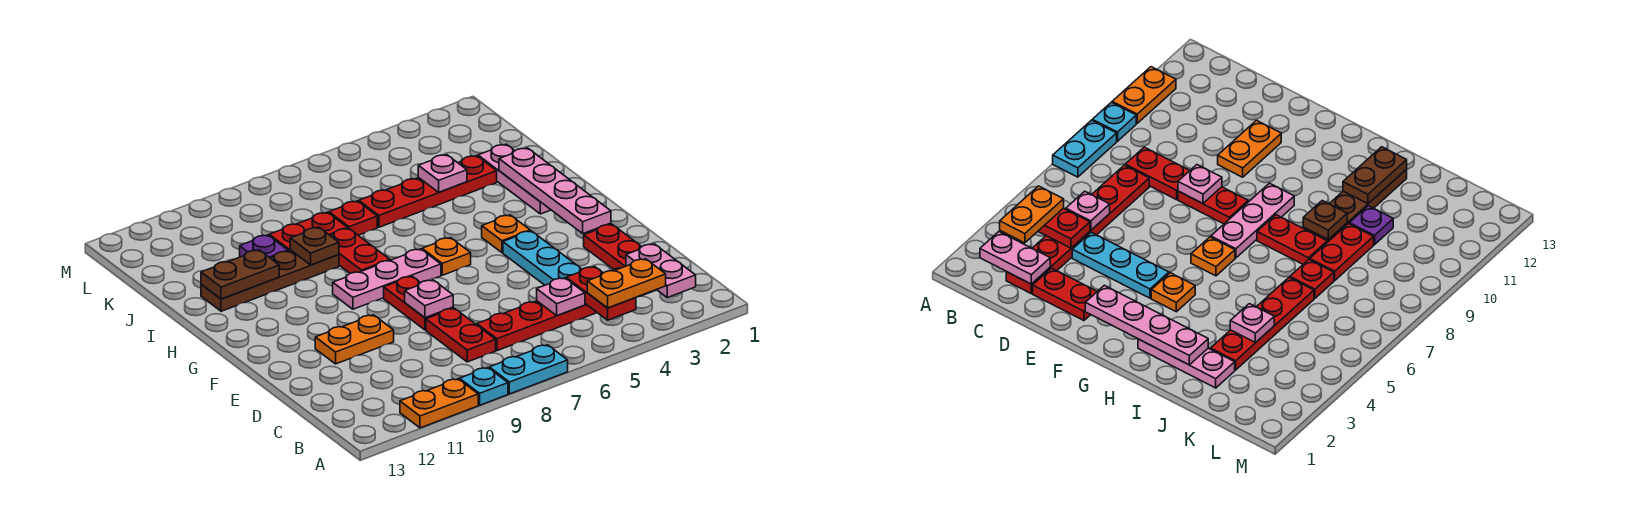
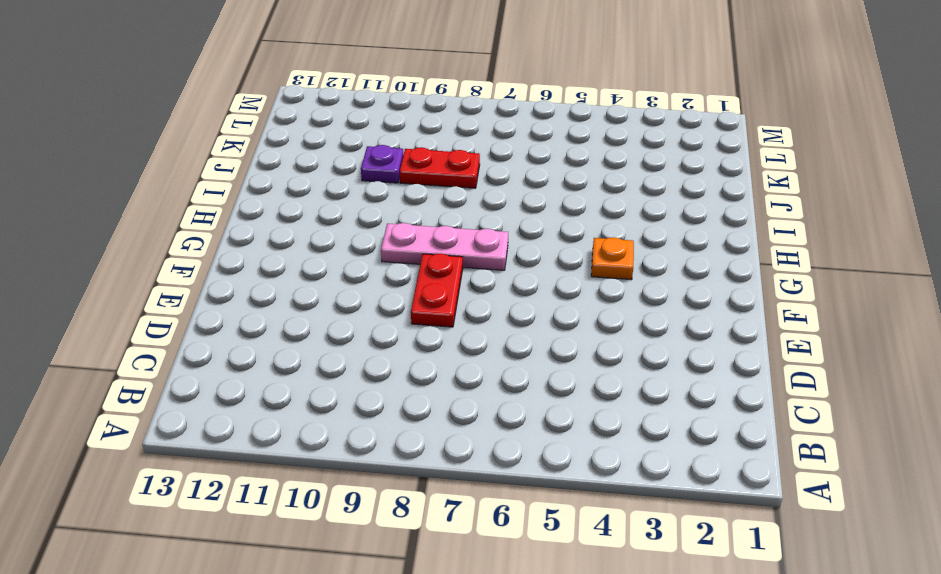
none -> cyan 1x2 plate [489,345,568,394]
none -> cyan 1x1 plate [460,368,508,405]
none -> orange 1x2 plate [400,379,478,428]

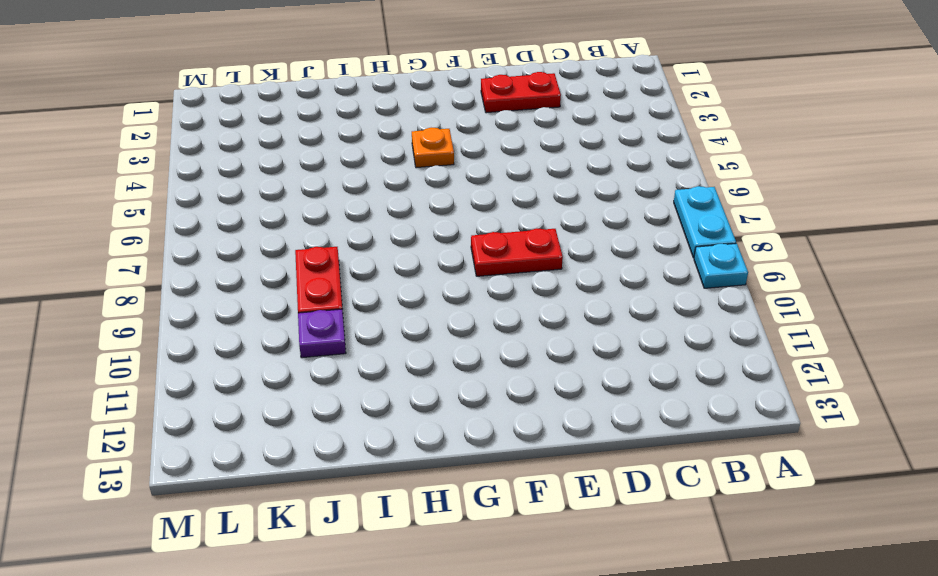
none -> orange 1x2 plate [400,379,478,428]
none -> red 1x6 plate [477,268,656,351]
none -> red 1x2 plate [426,308,496,362]

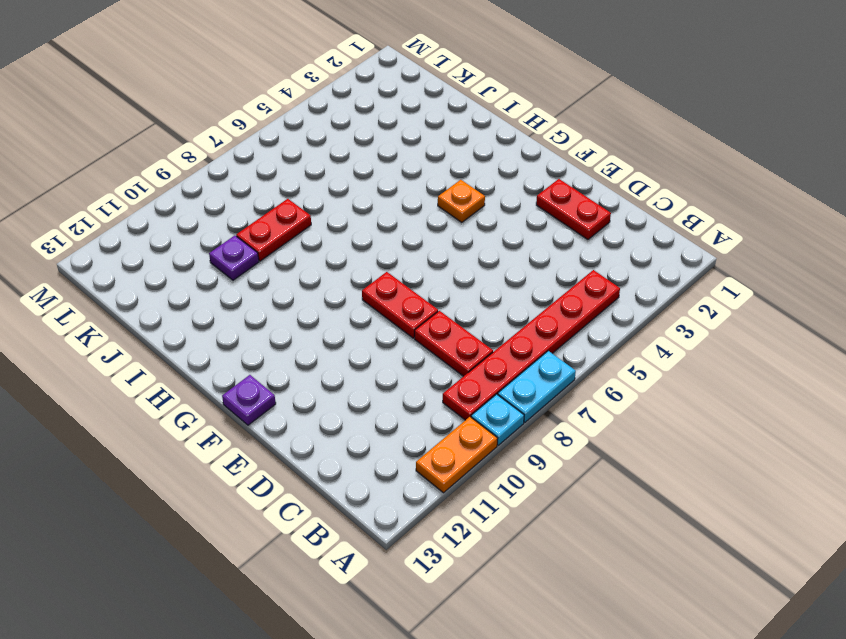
red 1x6 plate [443,270,620,420] -> red 1x6 plate moved to [477,268,656,351]
purple 1x1 plate [222,375,276,425] -> none
none -> cyan 1x3 plate [503,231,582,285]
none -> orange 1x2 plate [315,315,394,364]
none -> orange 1x1 plate [422,238,471,275]

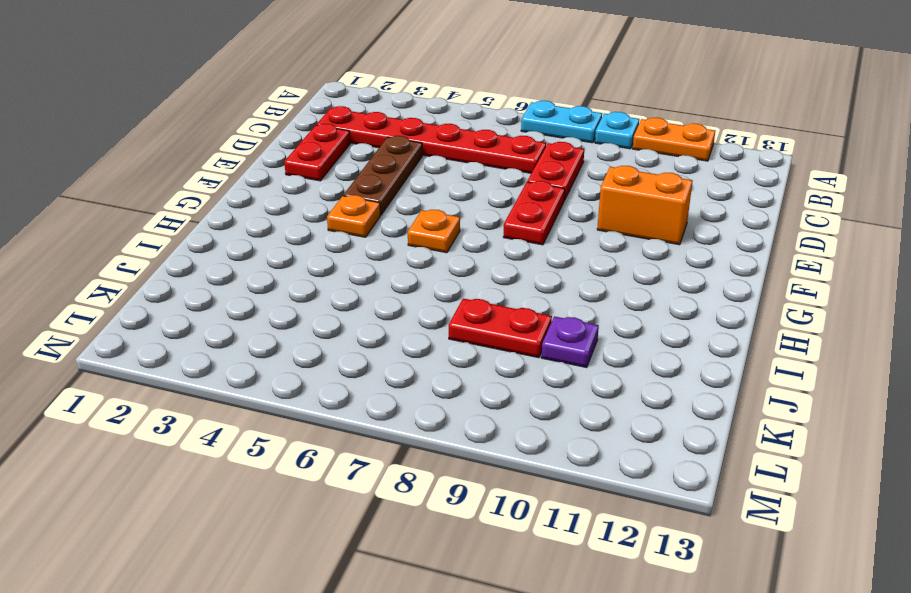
brown 1x3 plate [343,136,422,215] -> cyan 1x3 plate [503,231,582,285]
orange 1x2 brick [597,166,693,245] -> orange 1x2 plate [315,315,394,364]
none -> pink 1x3 plate [333,249,441,309]
none -> pink 1x3 plate [478,144,551,214]
none -> red 1x2 plate [330,228,390,273]

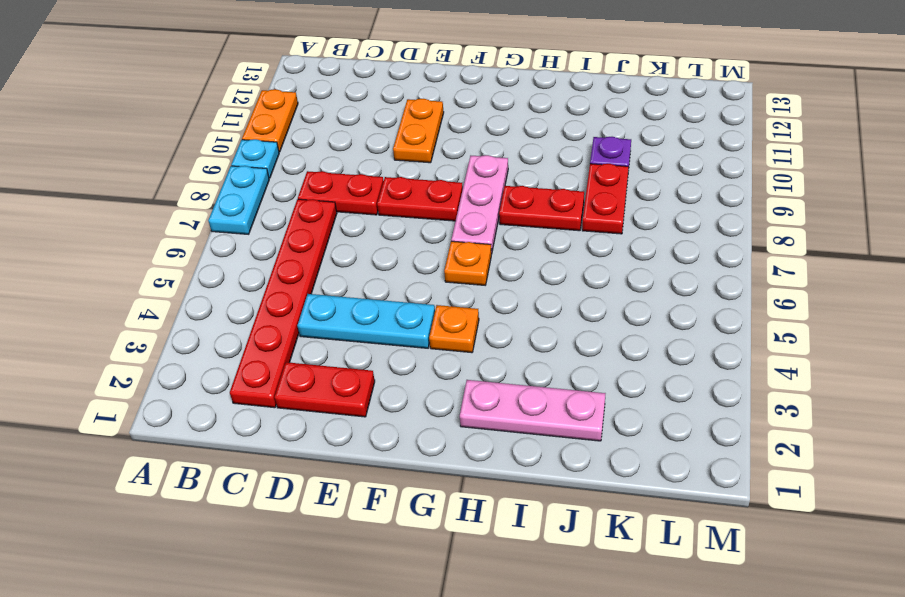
none -> brown 1x4 plate [201,250,339,311]
none -> red 1x4 plate [359,156,497,227]
none -> red 1x1 plate [329,201,377,235]

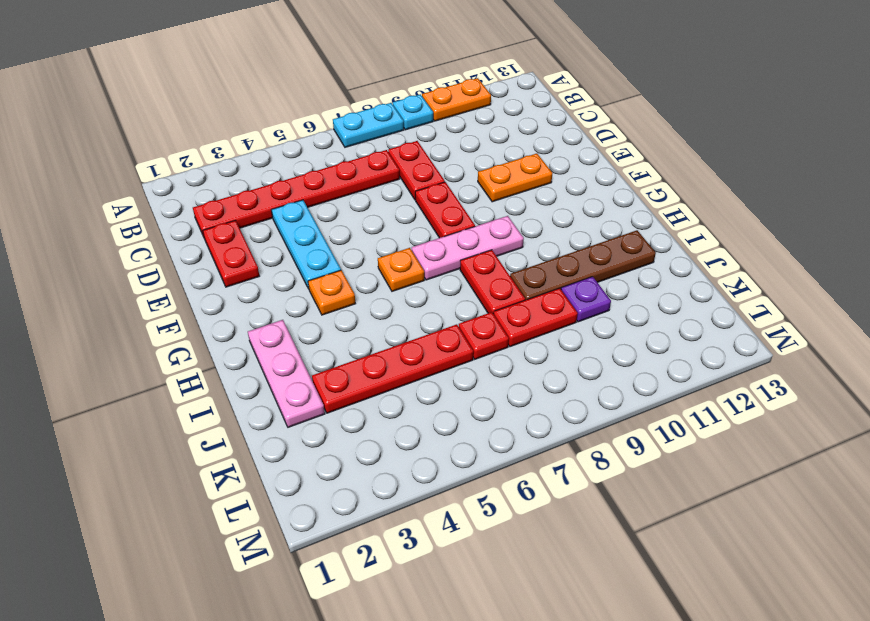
none -> pink 1x2 plate [626,244,696,298]
none -> red 1x2 plate [566,267,636,320]
none -> pink 1x1 plate [537,278,585,316]

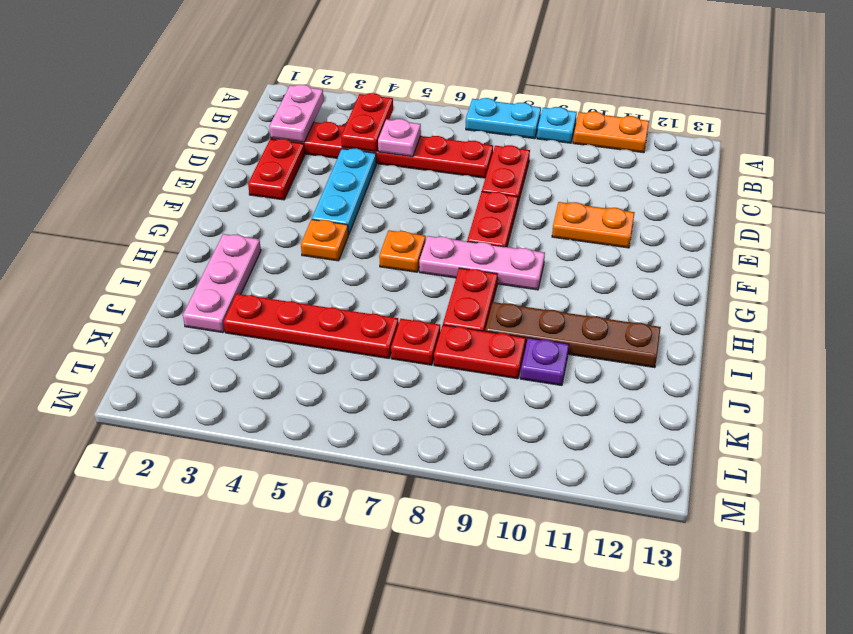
none -> pink 1x1 plate [405,280,453,318]
none -> pink 1x4 plate [499,148,611,233]
none -> brown 1x1 plate [290,227,339,265]

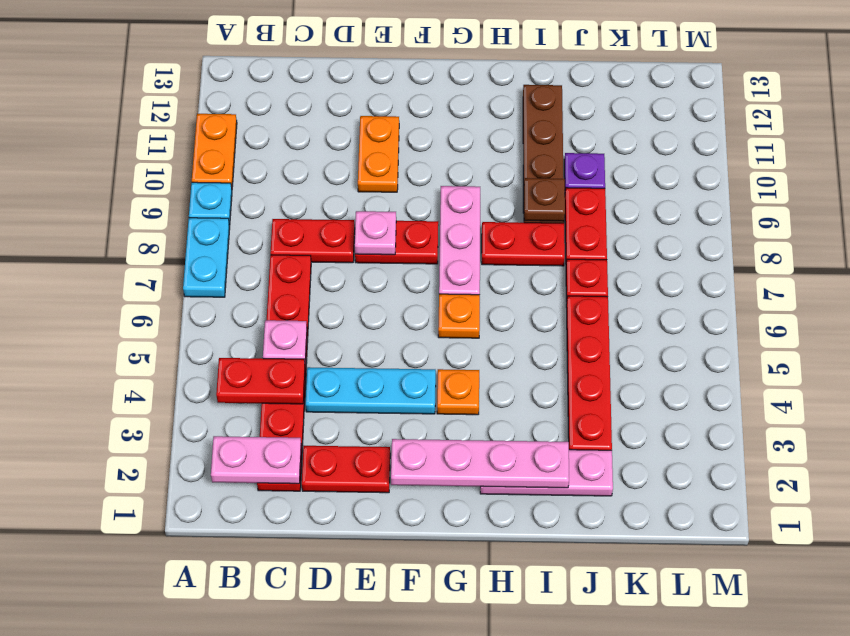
none -> brown 1x2 plate [201,250,279,299]
none -> pink 1x1 plate [418,155,467,192]
none -> orange 1x2 plate [587,259,666,308]

